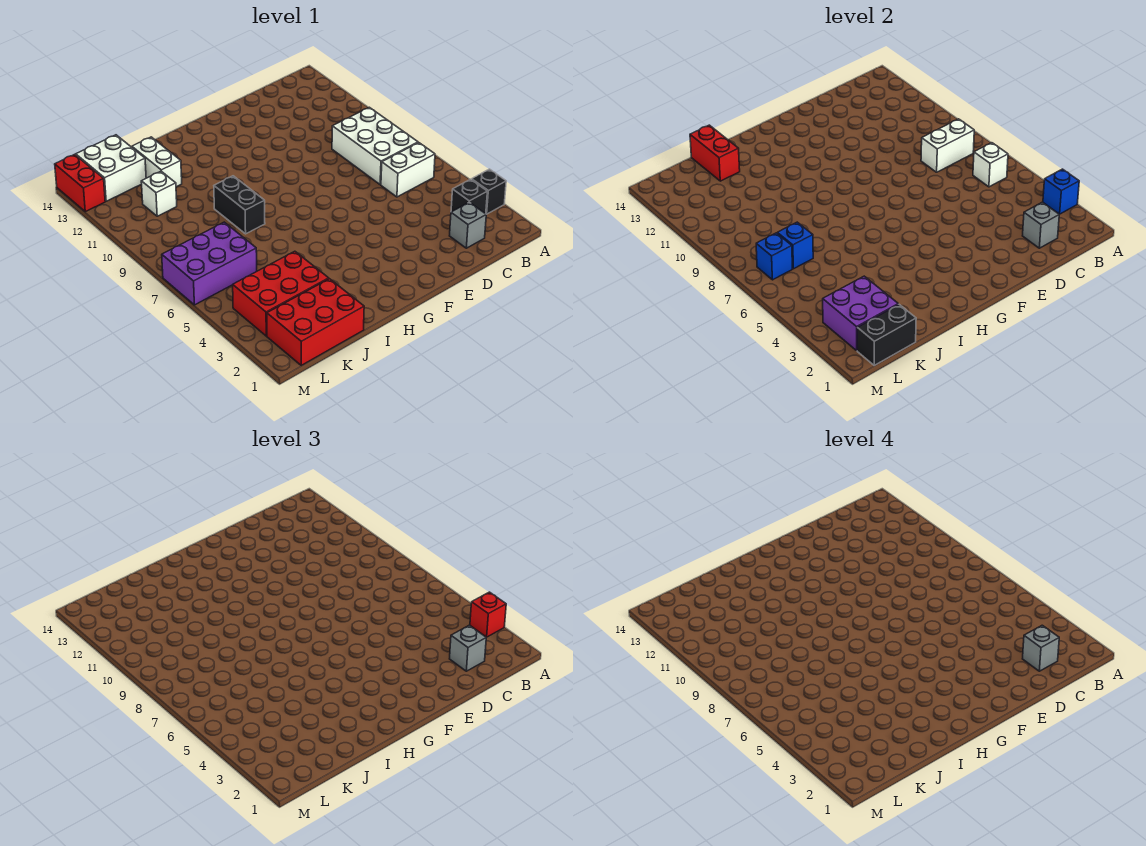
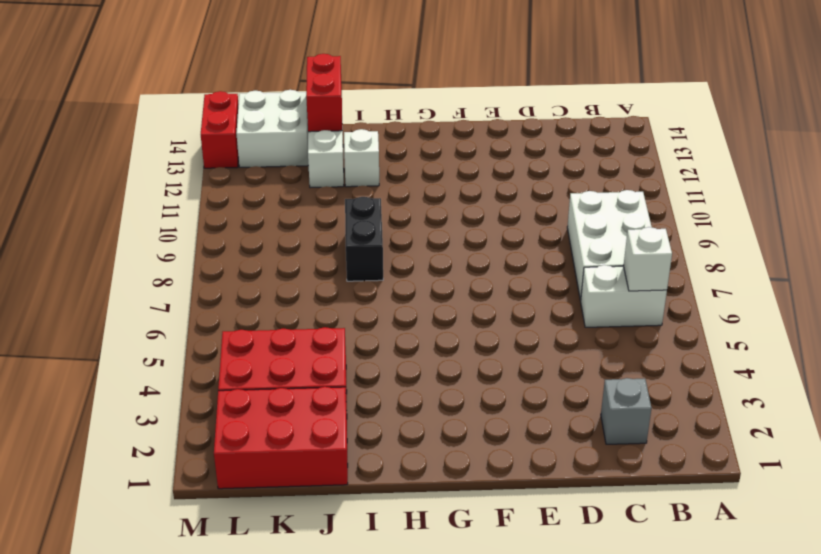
white 1x1 brick [344,129,379,187] -> white 1x1 brick moved to [141,171,177,216]
none -> black 1x1 brick [472,169,506,214]
none -> black 1x1 brick [451,179,487,214]
none -> purple 2x3 brick [162,222,257,305]

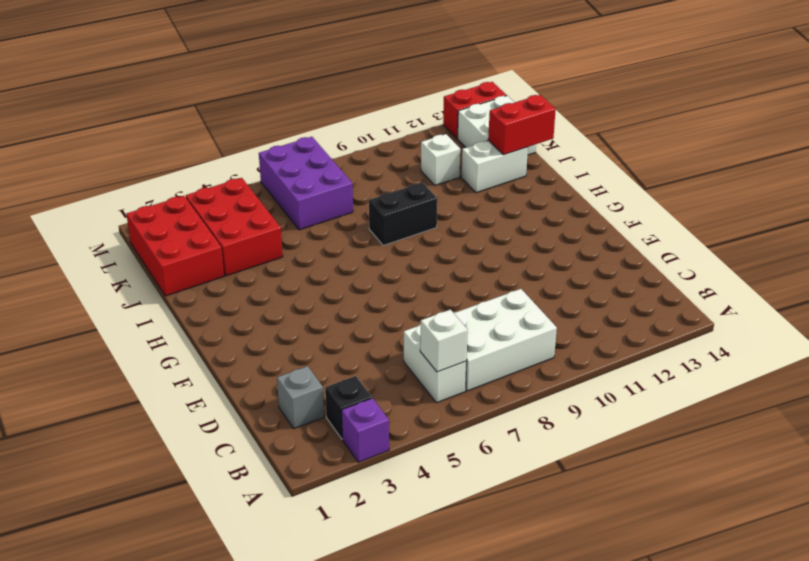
purple 1x1 brick [342,398,389,462] -> black 1x1 brick [472,169,506,214]
none -> blue 1x1 brick [1043,169,1079,214]
none -> white 1x2 brick [921,119,974,172]
none -> grey 1x1 brick [1023,202,1059,248]

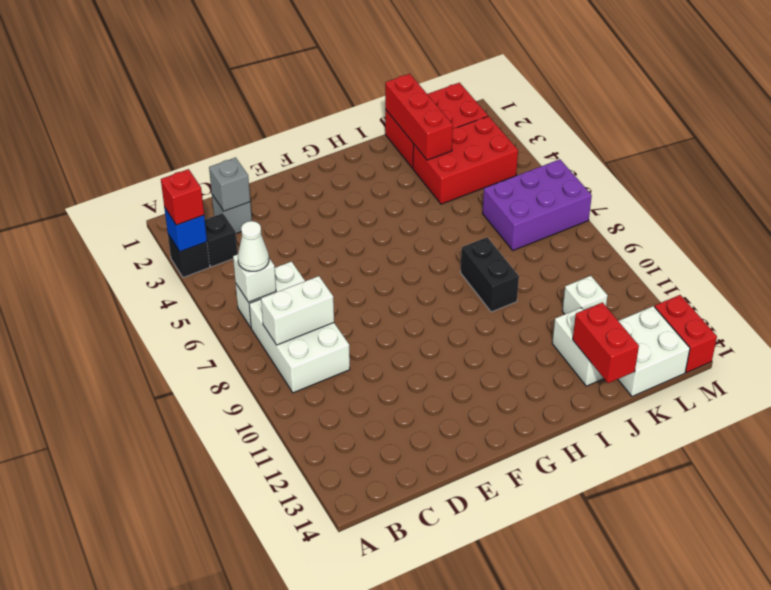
white 1x1 cone [238,221,269,271] -> none
red 1x3 brick [385,74,453,160] -> none
none -> black 1x2 brick [857,305,916,365]
none -> purple 2x2 brick [823,276,898,350]
none -> blue 1x1 brick [777,222,813,269]

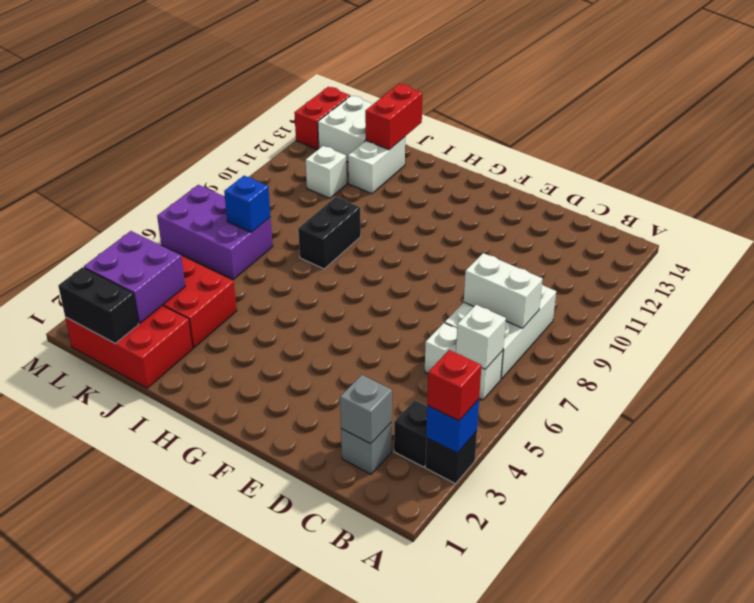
none -> blue 1x1 brick [756,233,792,280]
none -> grey 1x1 brick [450,625,486,671]
none -> grey 1x1 brick [1023,625,1059,671]

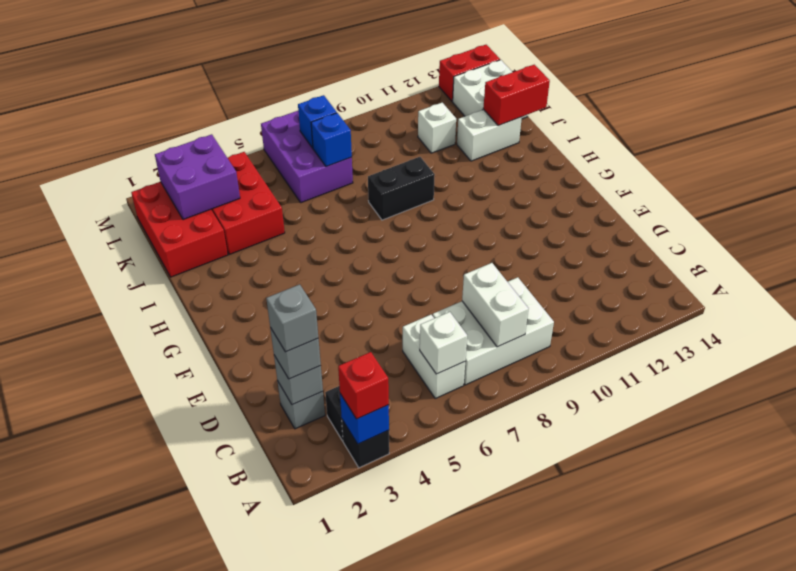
none -> black 1x2 brick [857,305,916,365]

